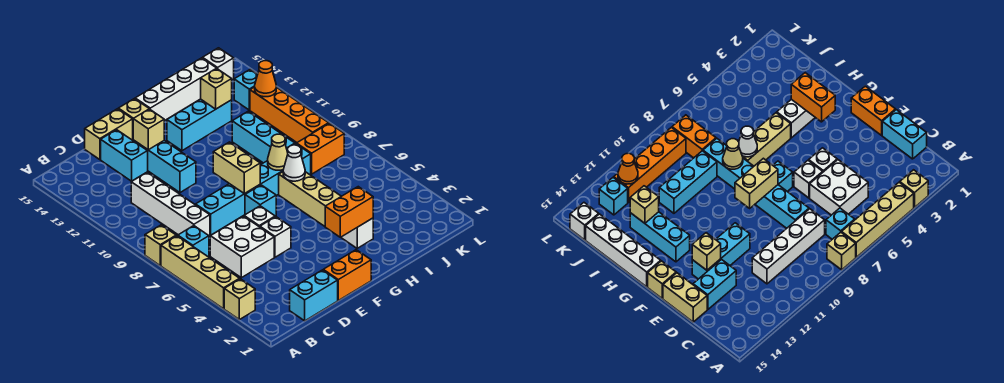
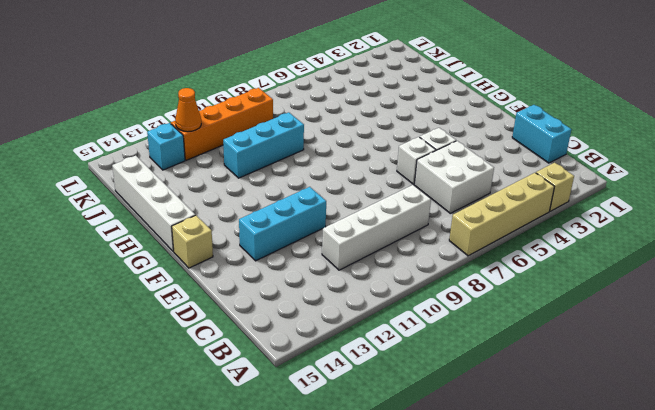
none -> tan 1x1 brick [145,225,176,265]
none -> cyan 1x1 brick [178,226,209,257]
none -> cyan 1x6 brick [196,144,311,235]
none -> cyan 1x2 brick [101,130,148,181]

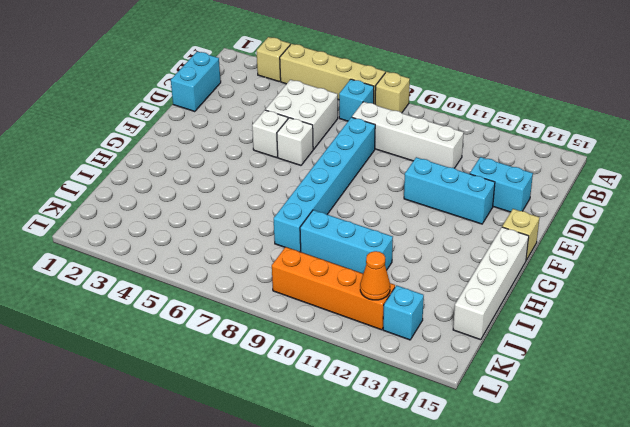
none -> tan 1x2 brick [85,109,133,160]
none -> orange 1x2 brick [323,250,371,300]
none -> cyan 1x1 brick [245,185,276,217]
none -> cyan 1x3 brick [167,99,232,151]

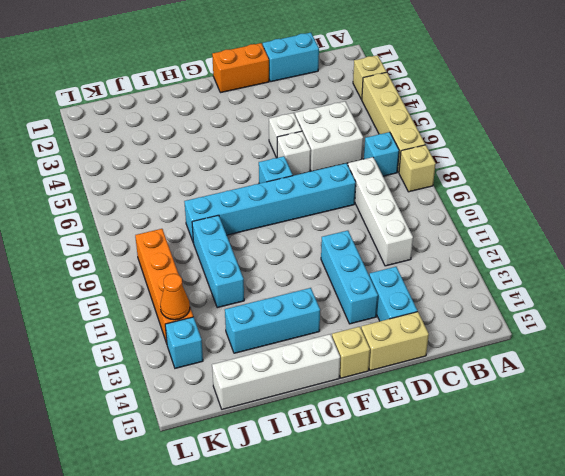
none -> white 1x2 brick [341,218,373,248]
none -> tan 1x3 brick [279,172,341,226]
none -> orange 1x2 brick [297,123,344,174]
none -> white 1x1 brick [203,48,234,80]

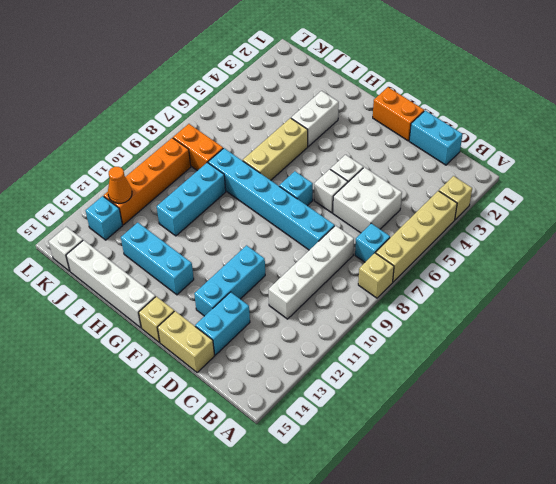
none -> tan 1x1 brick [133,109,164,150]
none -> tan 1x2 brick [213,142,260,194]
none -> orange 1x2 brick [325,187,373,237]
none -> white 1x1 cone [283,145,305,181]

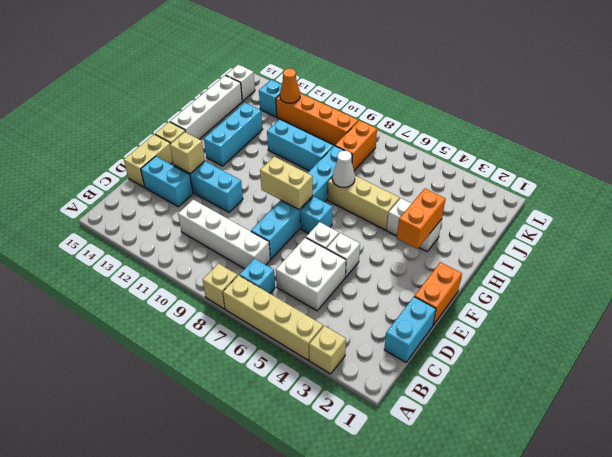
none -> tan 1x1 cone [268,134,288,170]
none -> tan 1x1 brick [201,68,232,109]

